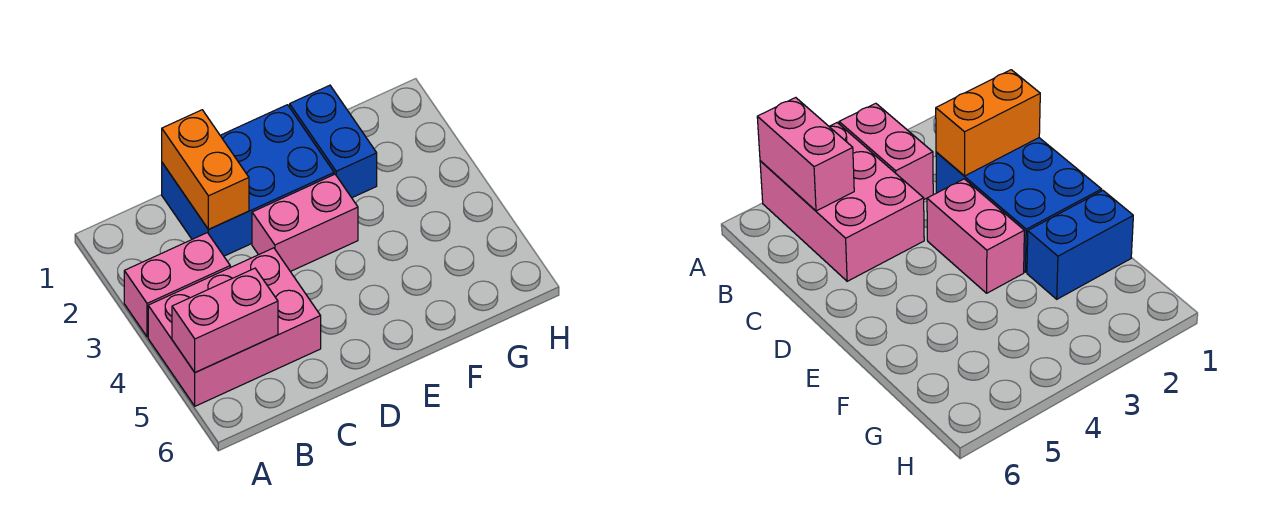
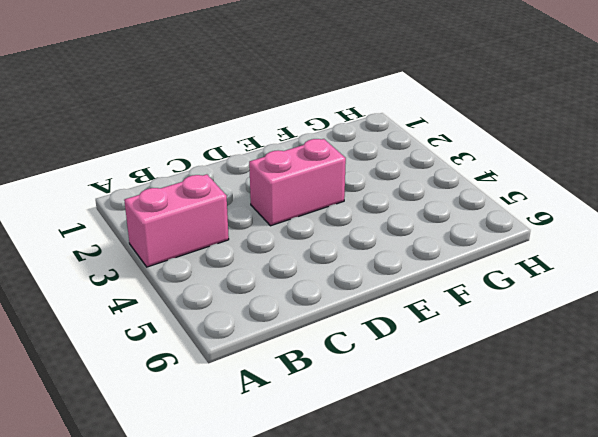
none -> pink 2x3 brick [148,248,321,406]
none -> blue 2x3 brick [162,105,334,256]

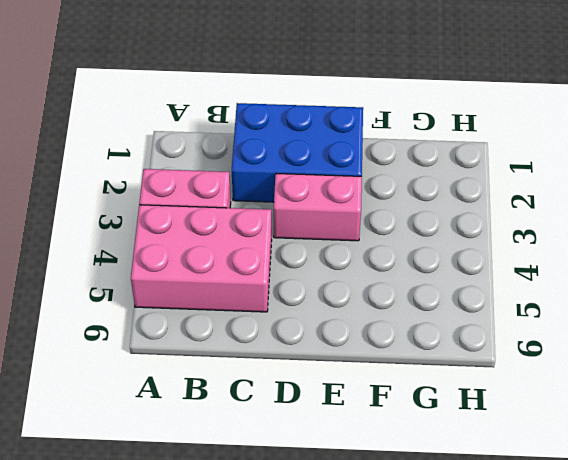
none -> blue 1x2 brick [290,85,377,198]
none -> pink 1x2 brick [172,268,278,373]

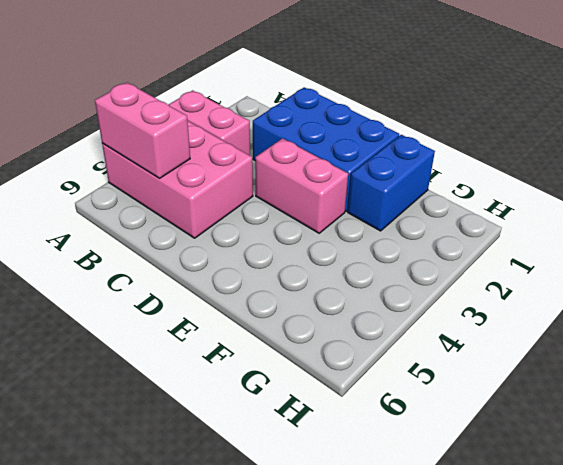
none -> orange 1x2 brick [162,110,249,229]

